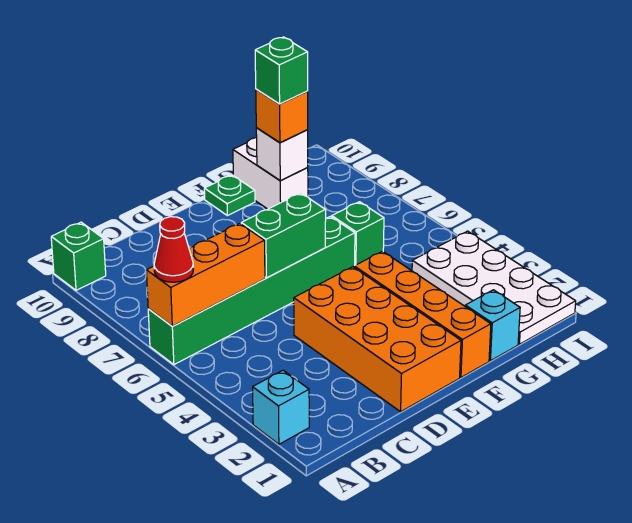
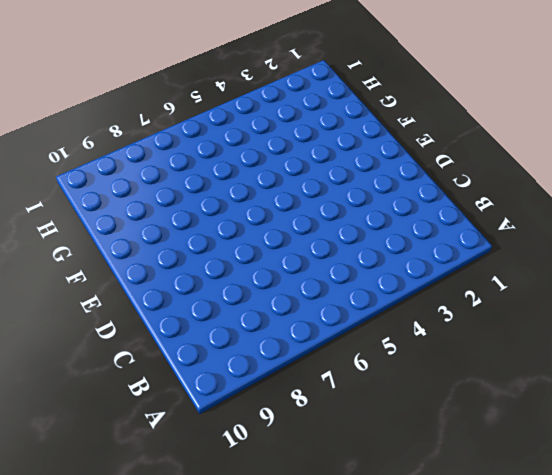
none -> cyan 1x1 brick [253,370,309,444]
none -> green 1x6 brick [148,216,355,365]
none -> green 1x1 brick [51,222,106,290]

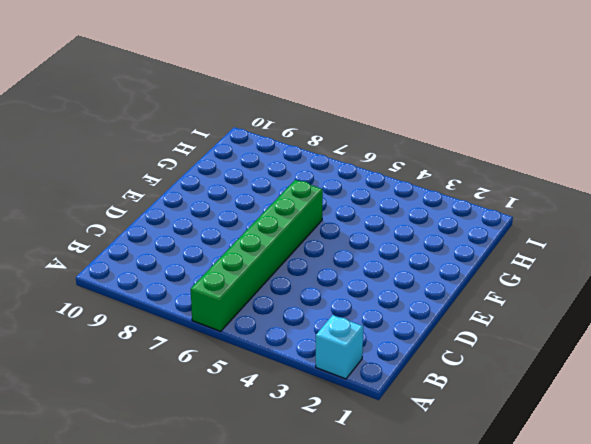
none -> green 1x1 brick [51,222,106,290]
none -> orange 2x4 brick [294,267,461,412]
none -> orange 1x4 brick [354,251,491,377]

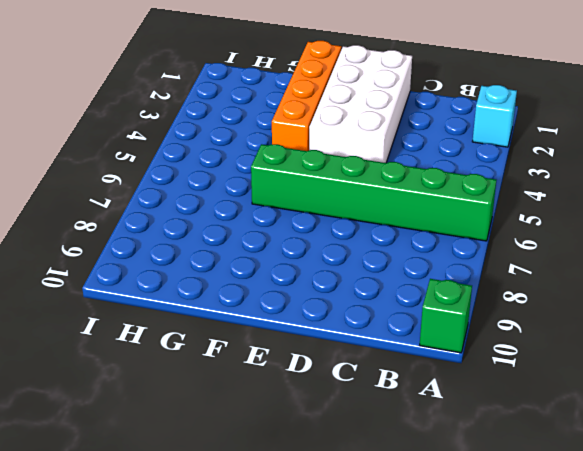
white 2x4 brick [309,45,412,163] -> orange 2x4 brick [294,267,461,412]
none -> green 1x1 plate [204,175,255,216]
none -> cyan 1x1 brick [465,290,520,361]
none -> green 1x1 brick [332,202,384,265]

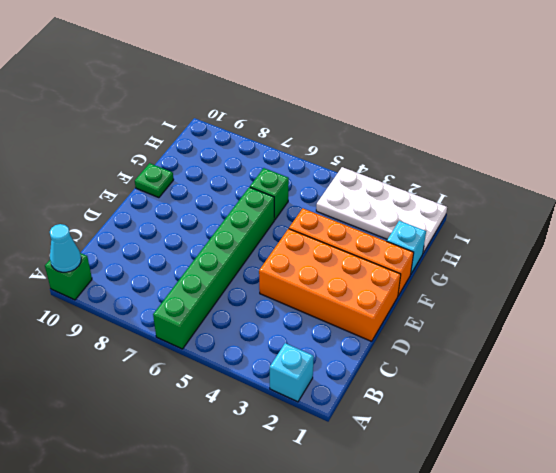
cyan 1x1 cone [50,224,81,272] -> none
none -> white 1x2 brick [233,138,308,209]
none -> orange 1x3 brick [146,223,265,326]
none -> green 1x2 brick [241,193,326,278]

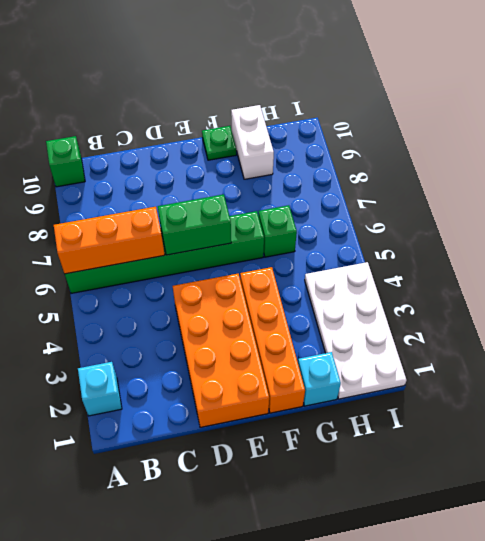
none -> white 1x1 brick [256,128,308,181]
none -> red 1x1 cone [154,217,193,282]
none -> orange 1x1 brick [256,89,308,143]

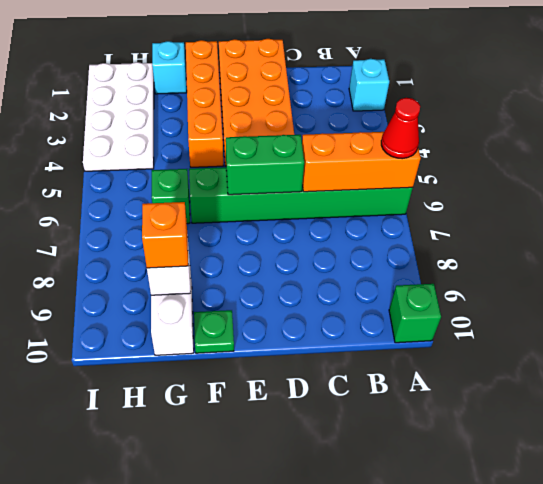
none -> green 1x1 brick [255,37,308,104]

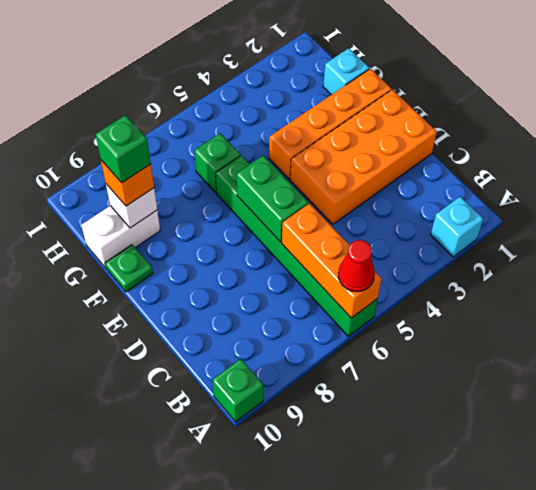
none -> white 2x4 plate [412,231,576,344]

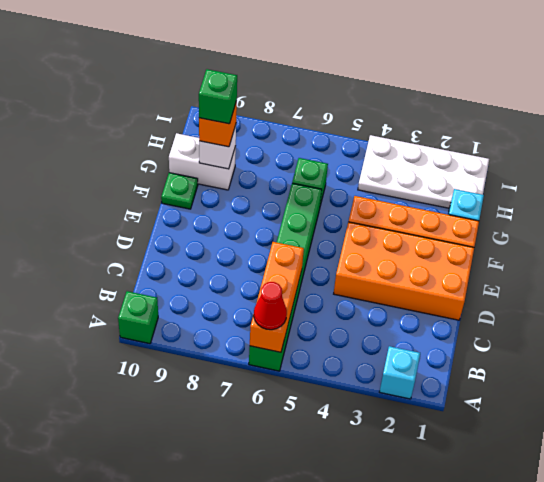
none -> green 1x2 brick [241,193,326,278]

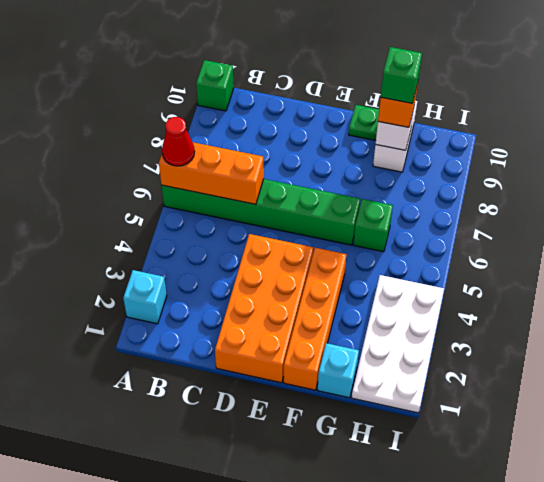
none -> green 1x2 brick [241,193,326,278]

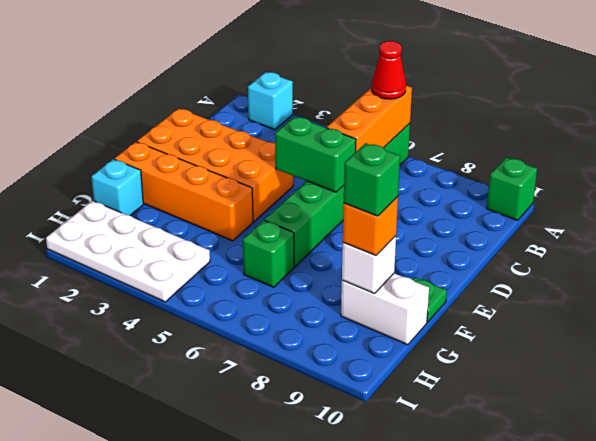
green 1x2 brick [275,116,356,192] -> green 1x2 brick turned to [241,193,326,278]

